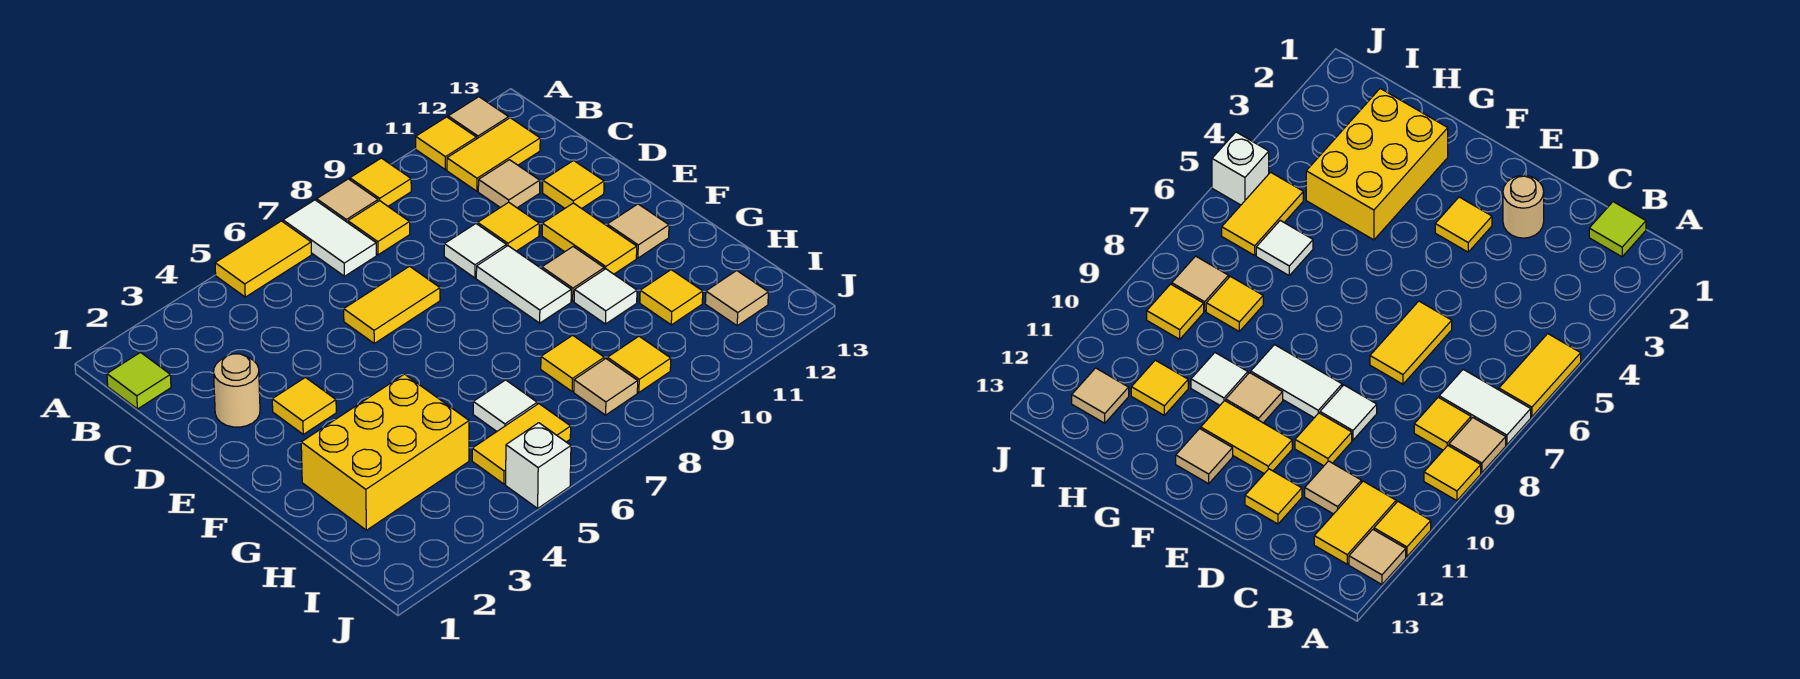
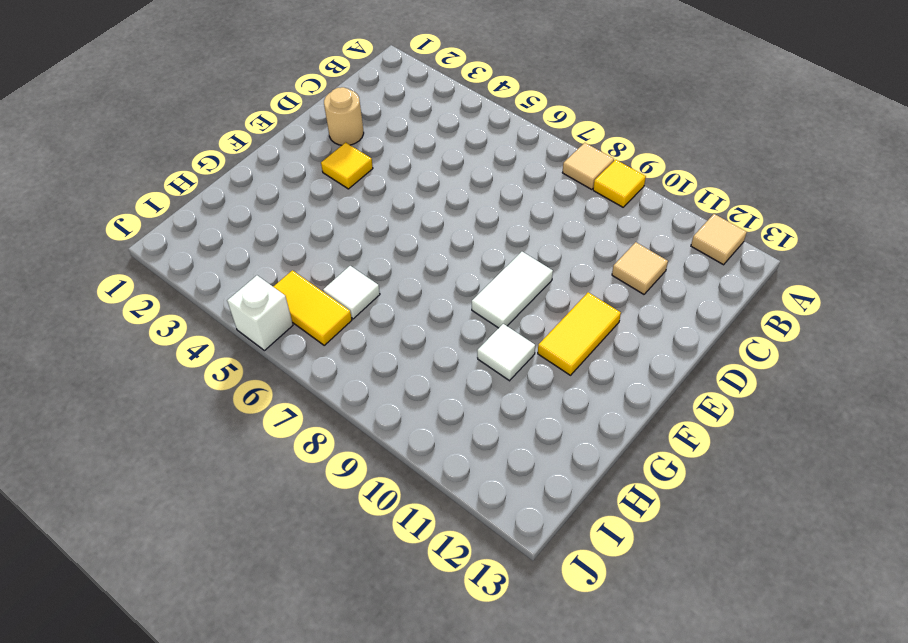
none -> yellow 1x2 tile [215,221,311,297]
none -> white 1x2 tile [283,200,376,276]
none -> yellow 1x1 tile [416,117,476,170]
none -> lime 1x1 tile [107,353,171,409]

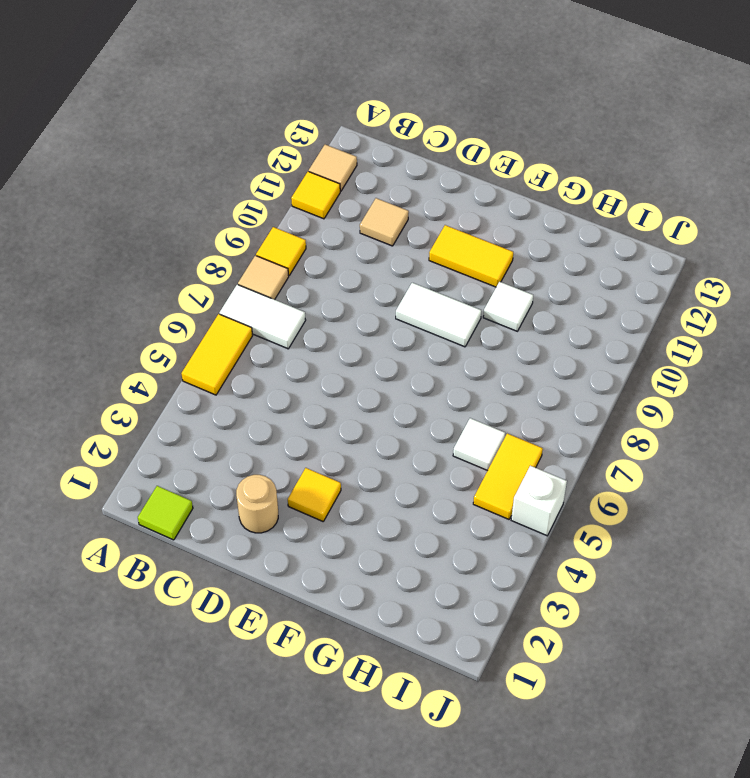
none -> yellow 1x1 tile [348,201,410,255]
none -> yellow 1x2 tile [447,118,540,191]
none -> yellow 1x2 tile [344,266,440,343]
none -> white 1x1 tile [444,224,506,278]

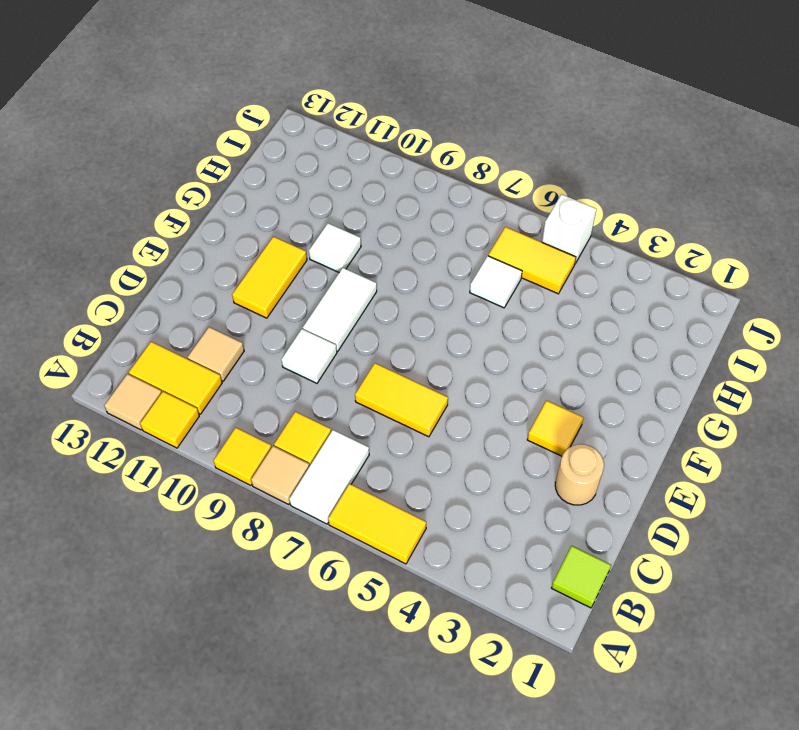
none -> yellow 1x1 tile [478,202,539,251]
none -> yellow 1x1 tile [543,161,604,209]
none -> tan 1x1 tile [542,247,604,301]
none -> tan 1x1 tile [607,204,669,258]

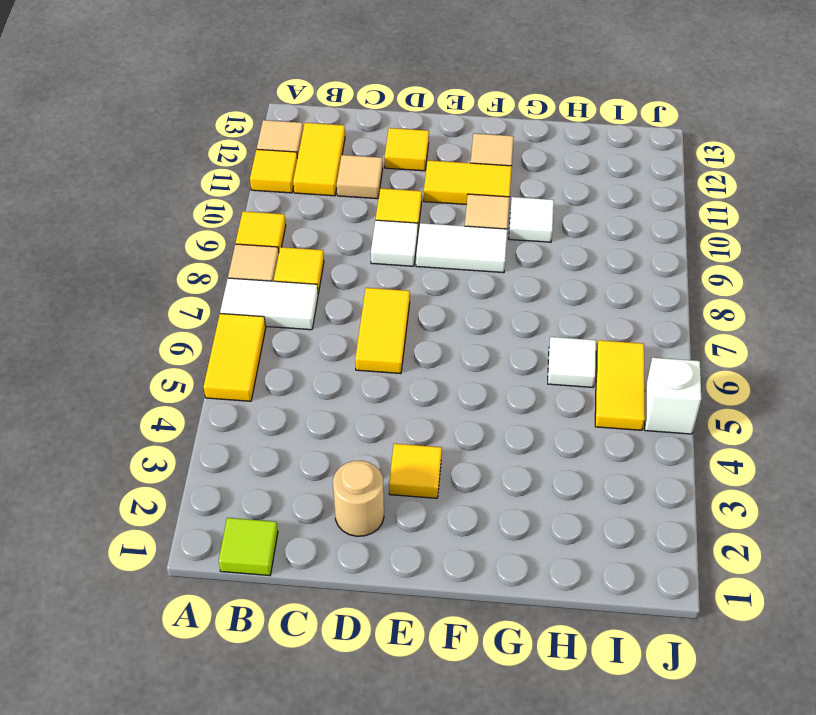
none -> yellow 2x3 brick [301,374,469,530]
none -> yellow 1x1 tile [541,335,604,391]
none -> yellow 1x1 tile [640,270,703,325]
none -> tan 1x1 tile [574,359,638,415]

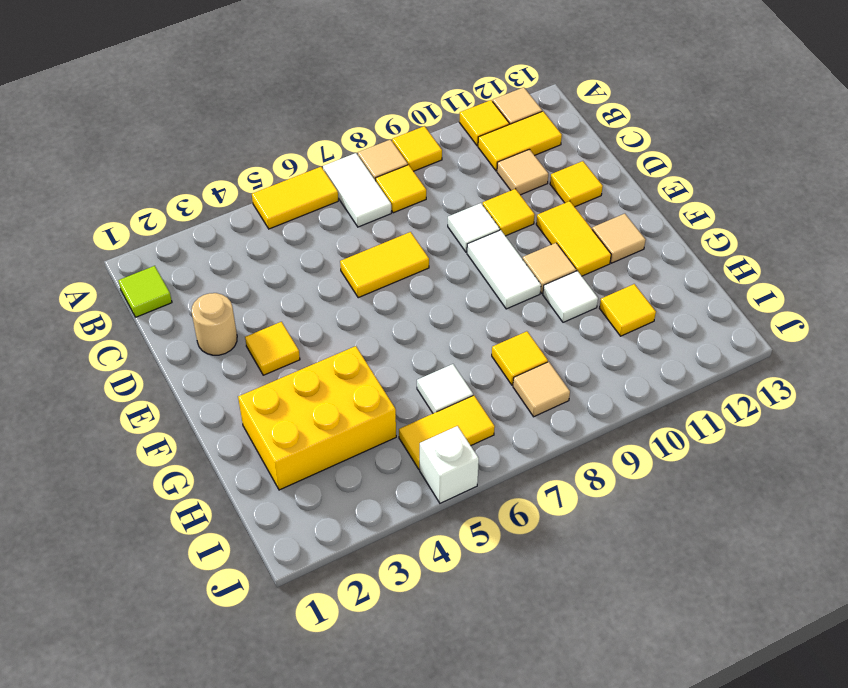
none -> yellow 1x1 tile [607,336,671,392]
none -> tan 1x1 tile [705,271,769,326]

